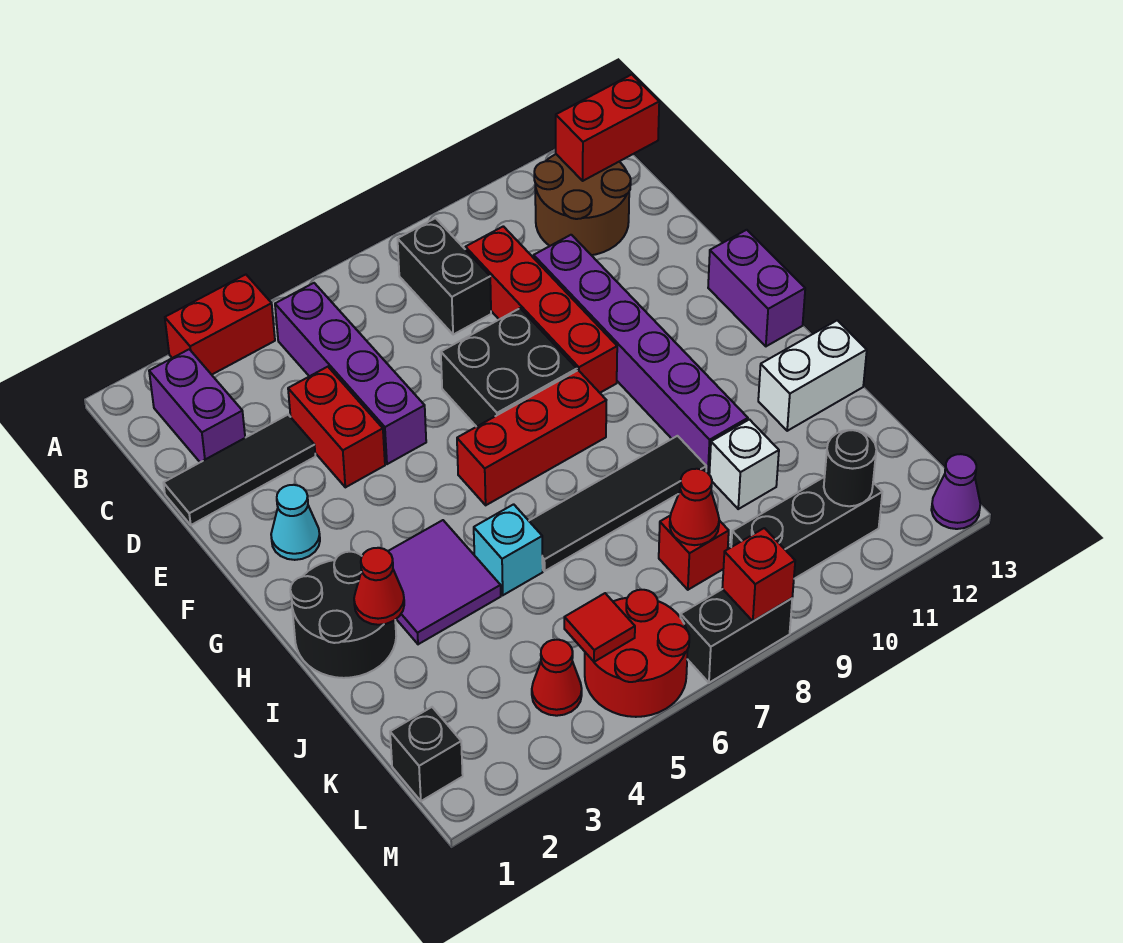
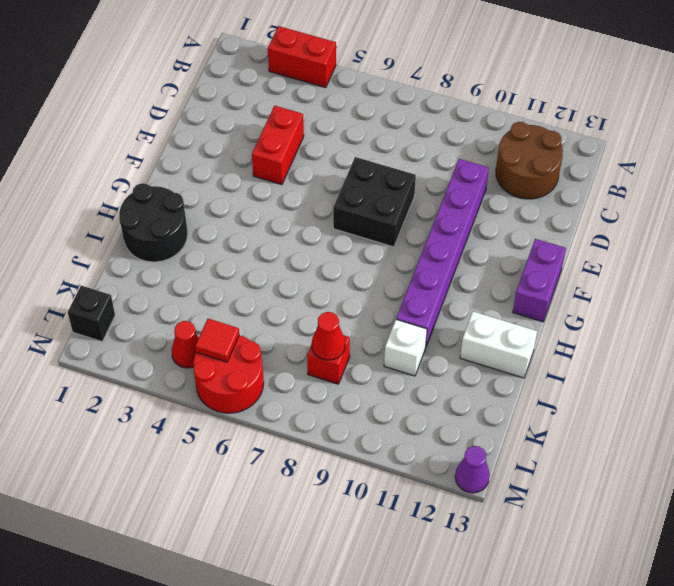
none -> purple 1x2 brick [149,349,245,462]
none -> purple 1x4 brick [275,283,426,464]
none -> black 1x2 brick [398,218,491,335]
none -> red 1x4 brick [465,226,617,393]

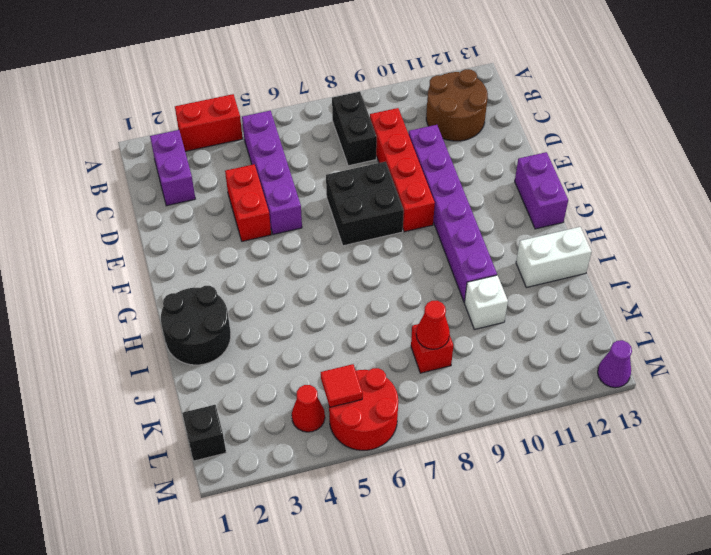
none -> black 1x3 tile [164,415,315,525]
none -> cyan 1x1 cone [271,485,320,560]
none -> red 1x3 brick [457,370,606,505]
none -> purple 2x2 tile [388,520,501,644]

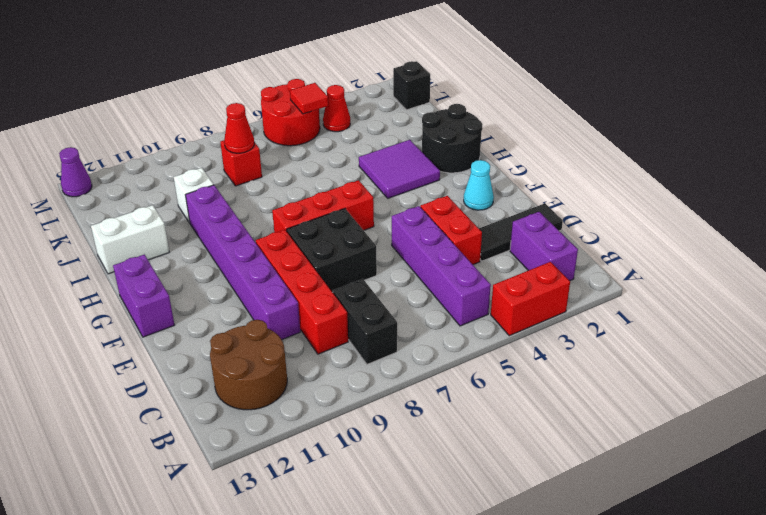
none -> cyan 1x1 brick [474,504,543,595]
none -> black 1x4 tile [529,436,706,571]
none -> black 1x3 brick [731,477,882,579]
none -> black 1x2 brick [680,589,792,683]

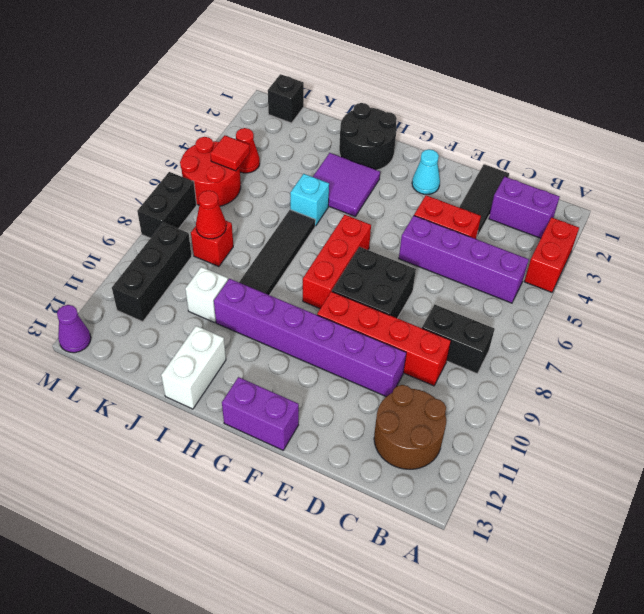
none -> red 1x2 brick [556,75,659,181]
none -> red 1x1 cone [354,548,404,625]
none -> black 1x1 round brick [824,430,876,506]
none -> red 1x1 brick [722,528,795,621]

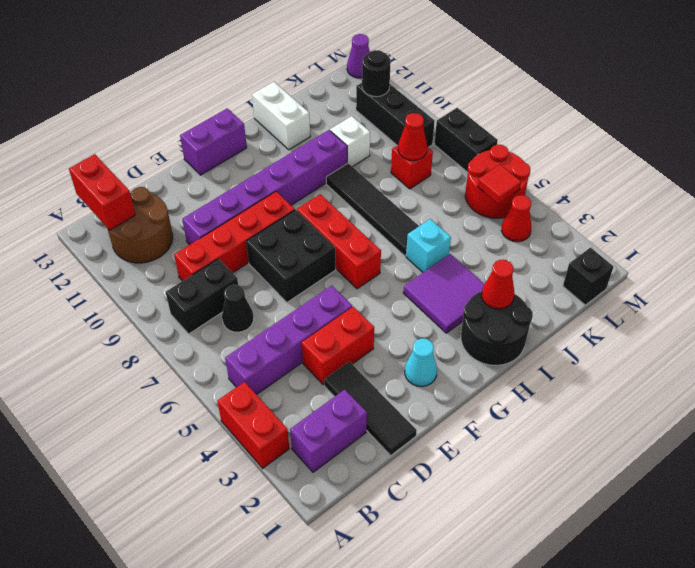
black 1x1 cone [222,285,254,332] -> none
none -> red 1x1 brick [722,528,795,621]

